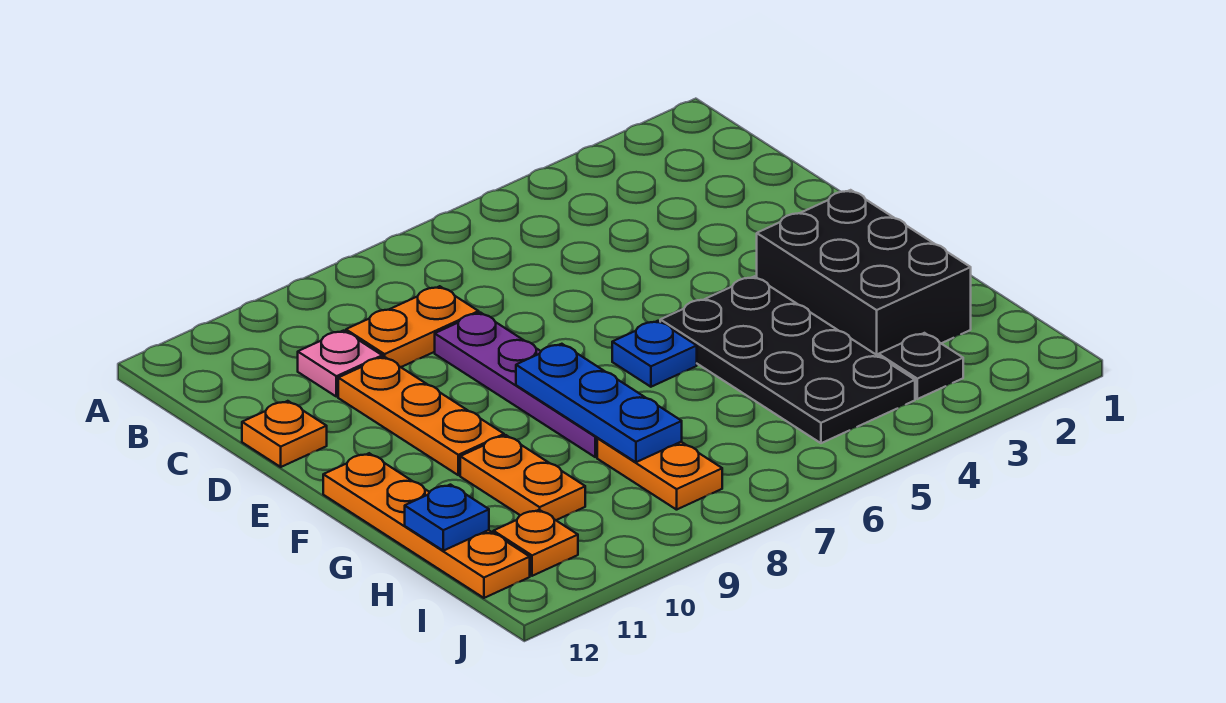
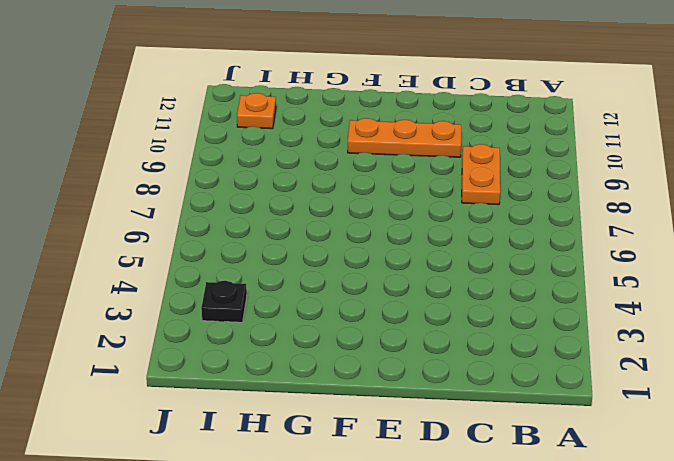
none -> pink 1x1 plate [298,331,382,397]
none -> purple 1x4 plate [435,313,597,457]
none -> orange 1x1 plate [242,401,327,467]

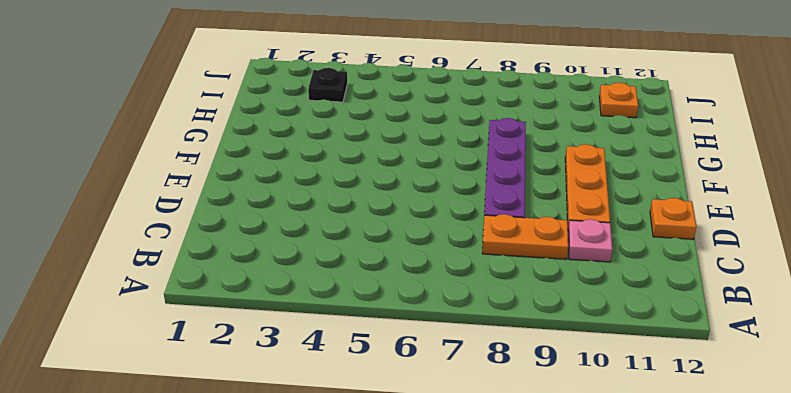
none -> black 2x3 brick [757,190,971,356]
none -> black 2x4 plate [660,276,915,443]
none -> blue 1x1 plate [612,321,697,387]

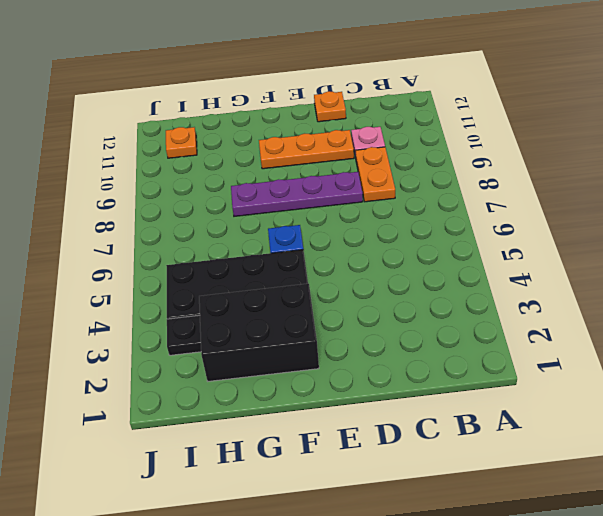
none -> orange 1x4 plate [323,453,530,598]
none -> orange 1x2 plate [460,435,585,520]
none -> orange 1x2 plate [597,438,722,510]

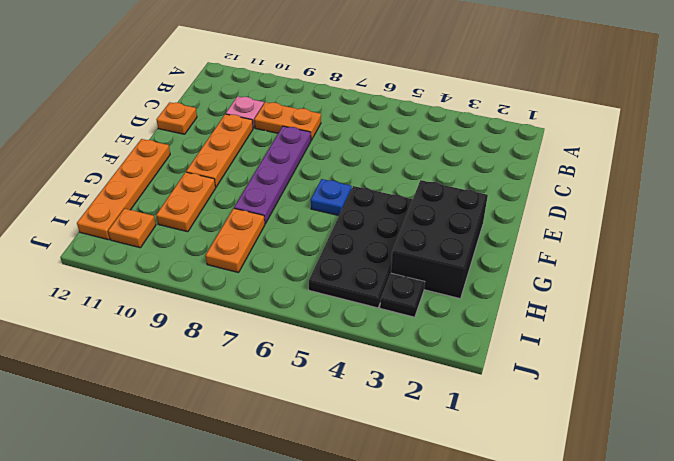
none -> blue 1x3 plate [516,344,682,462]
none -> blue 1x1 plate [405,485,489,551]

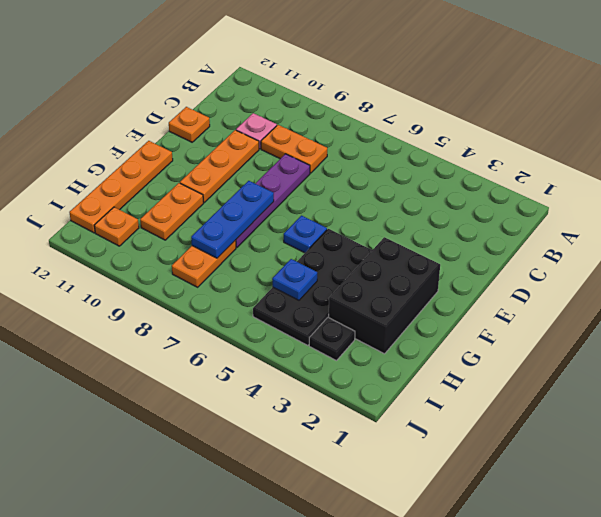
blue 1x1 plate [272,259,317,300] -> blue 1x1 plate moved to [405,485,489,551]

